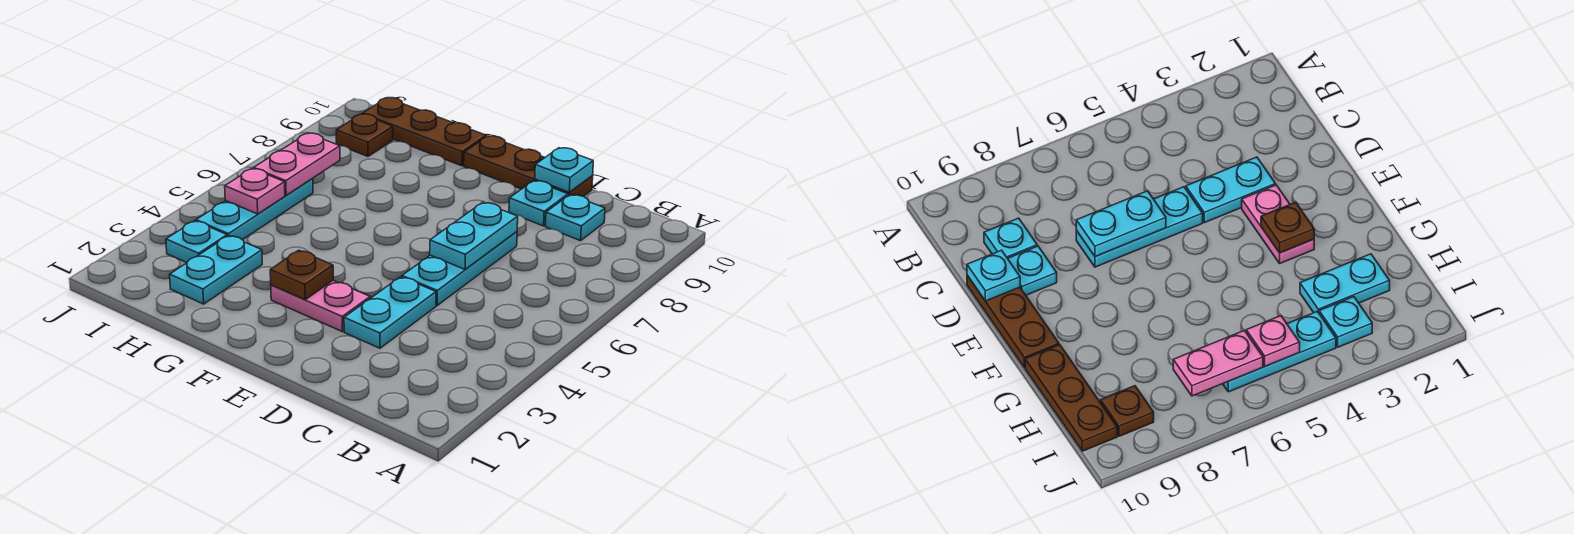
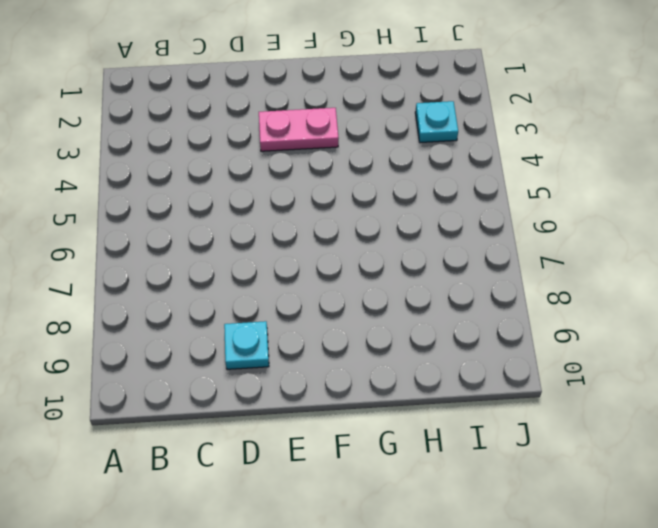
none -> cyan 1x1 plate [545,195,605,241]
none -> cyan 1x2 plate [344,277,436,348]
none -> cyan 1x3 plate [402,232,517,305]

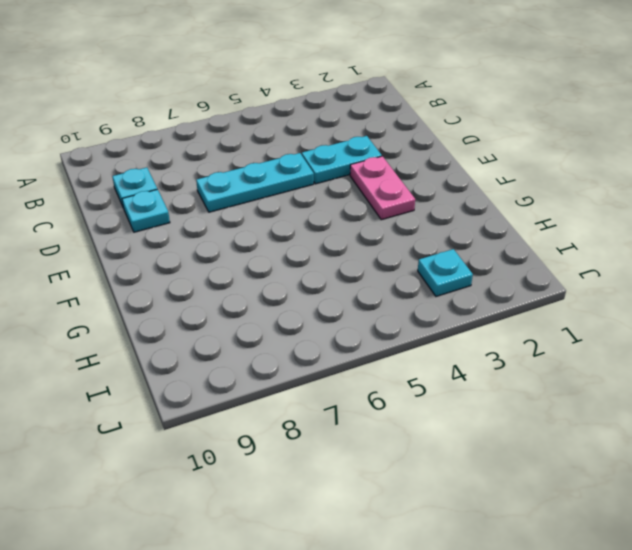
none -> brown 1x3 plate [464,136,593,196]
none -> brown 1x3 plate [362,98,486,166]
none -> cyan 1x2 plate [170,236,262,304]

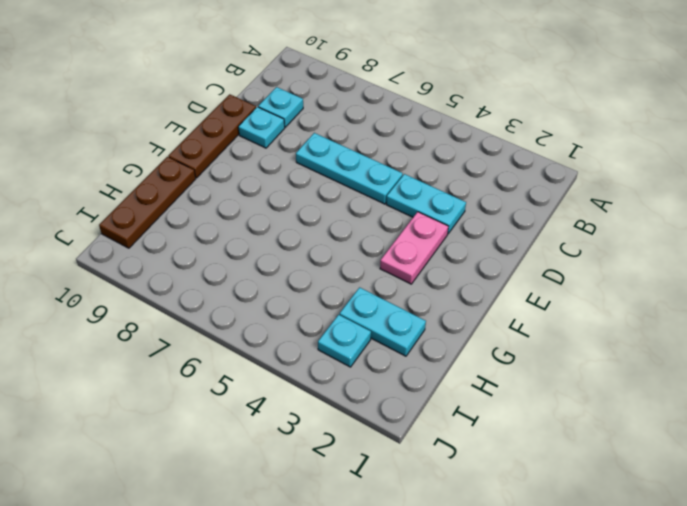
none -> cyan 1x3 plate [196,179,313,240]
none -> brown 1x1 plate [336,114,393,156]
none -> cyan 1x2 plate [430,202,518,269]

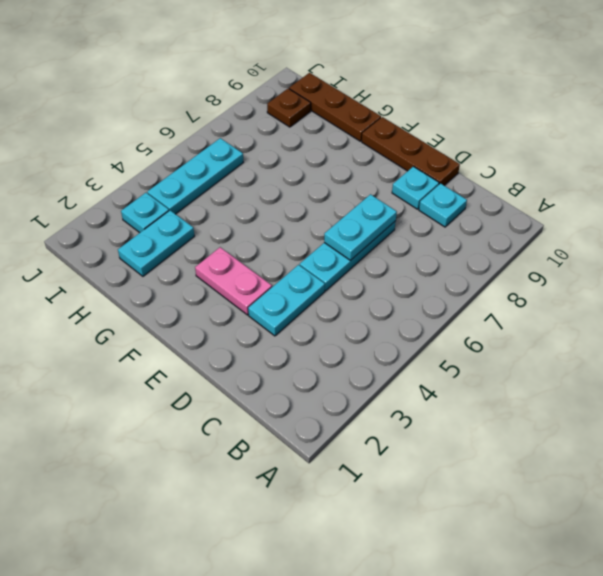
none -> cyan 1x1 plate [535,148,593,192]
none -> brown 1x1 plate [270,250,333,300]
none -> pink 1x1 plate [225,169,285,214]

